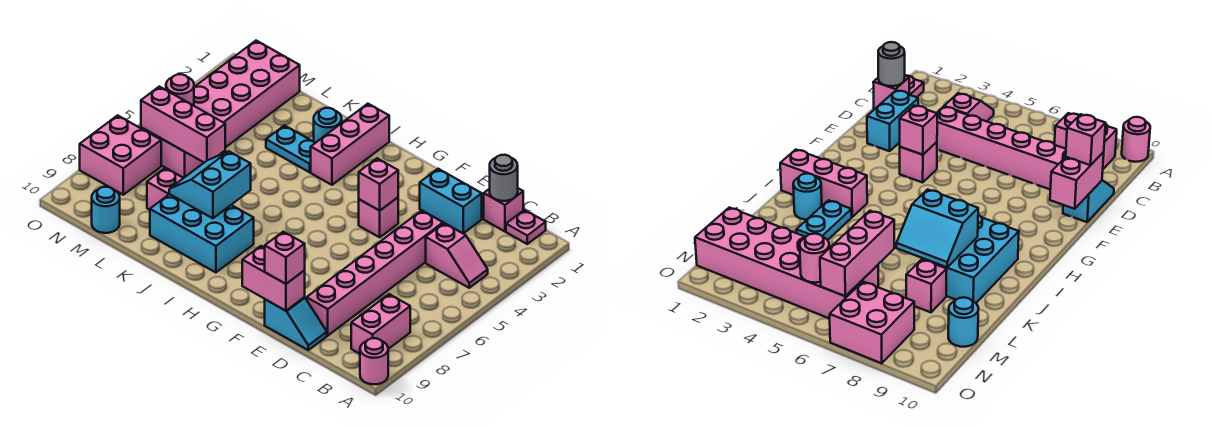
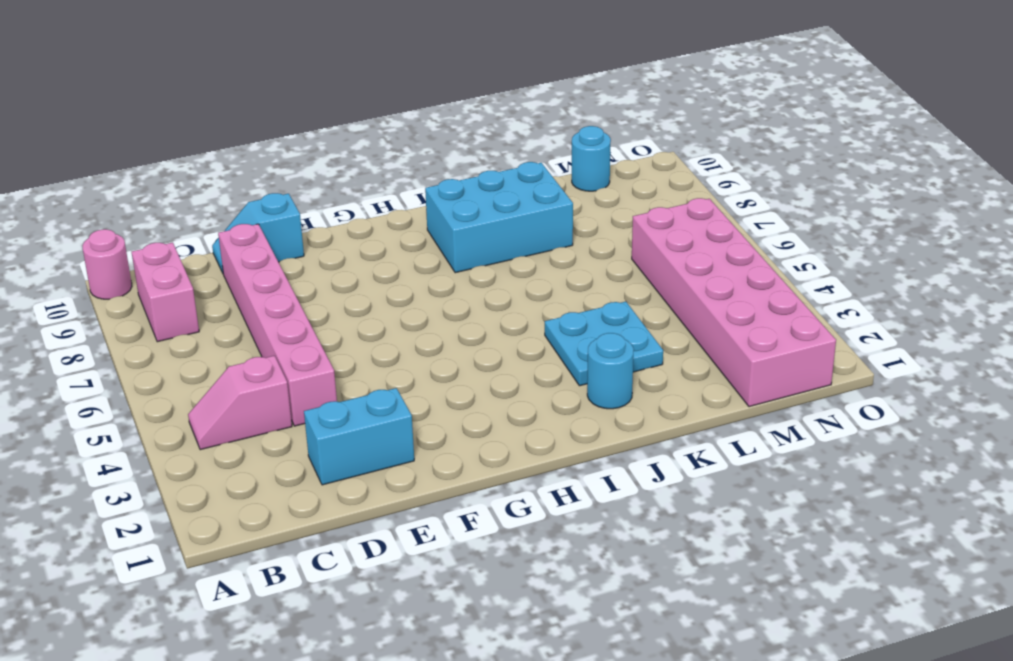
cyan 2x2 plate [545,302,663,386] -> cyan 1x2 plate [266,125,315,172]
none -> pink 1x1 plate [506,210,546,244]
none -> pink 1x1 brick [484,188,523,231]
none -> pink 1x1 brick [359,197,398,237]

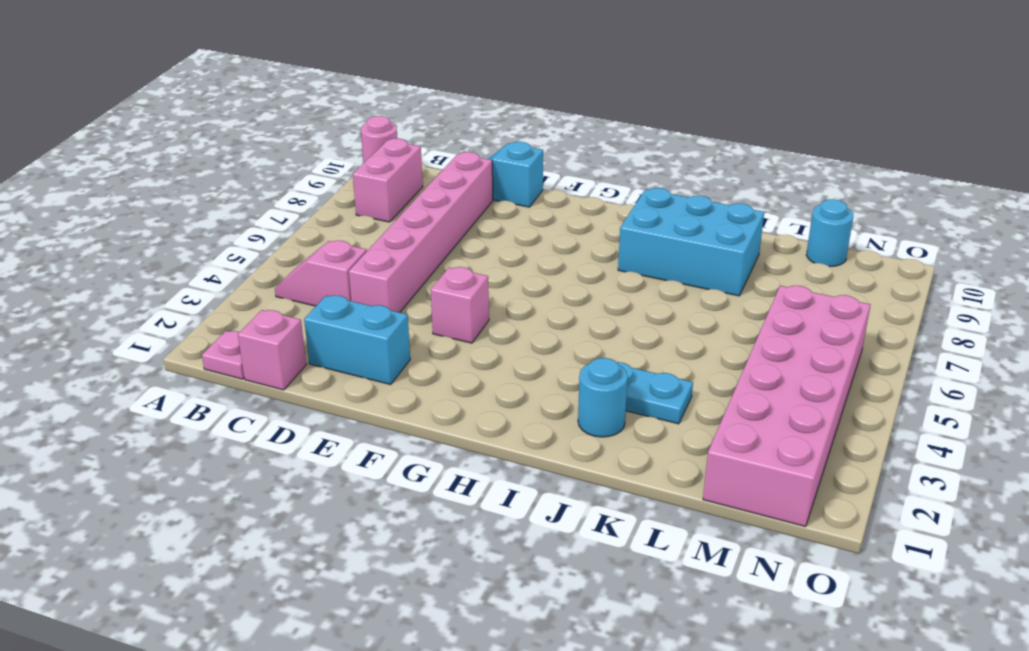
none -> pink 1x3 brick [311,104,389,185]
none -> pink 1x1 brick [147,168,183,210]
none -> pink 2x2 brick [80,115,161,195]

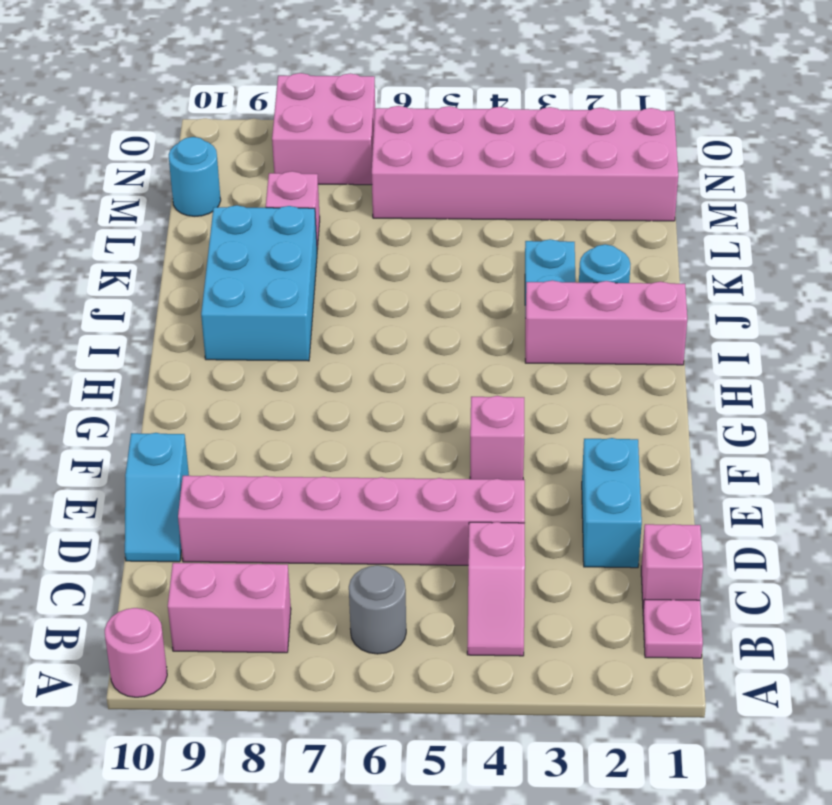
grey 1x1 round brick [349,565,406,654] -> grey 1x1 round brick moved to [490,155,518,201]
none -> pink 1x2 brick [242,246,305,311]
none -> pink 1x1 brick [359,158,398,211]
none -> cyan 2x2 slope [169,151,251,218]

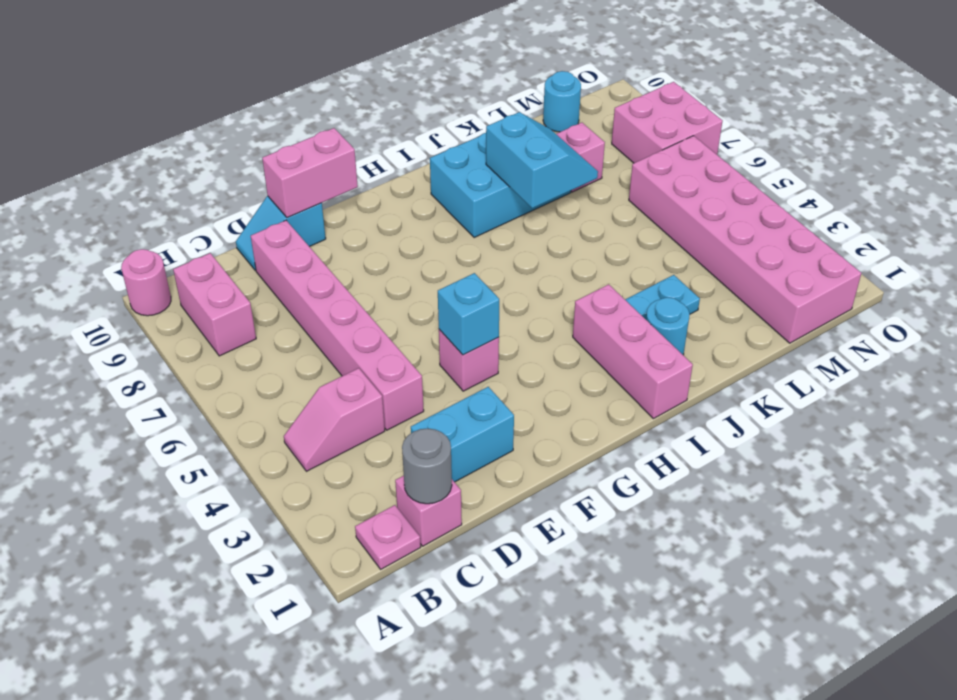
cyan 1x1 brick [438,273,499,355] -> pink 1x1 brick [359,158,398,211]
none -> pink 1x3 brick [141,87,225,162]
none -> pink 1x1 round brick [166,74,194,106]
none -> pink 1x1 brick [265,232,305,284]

